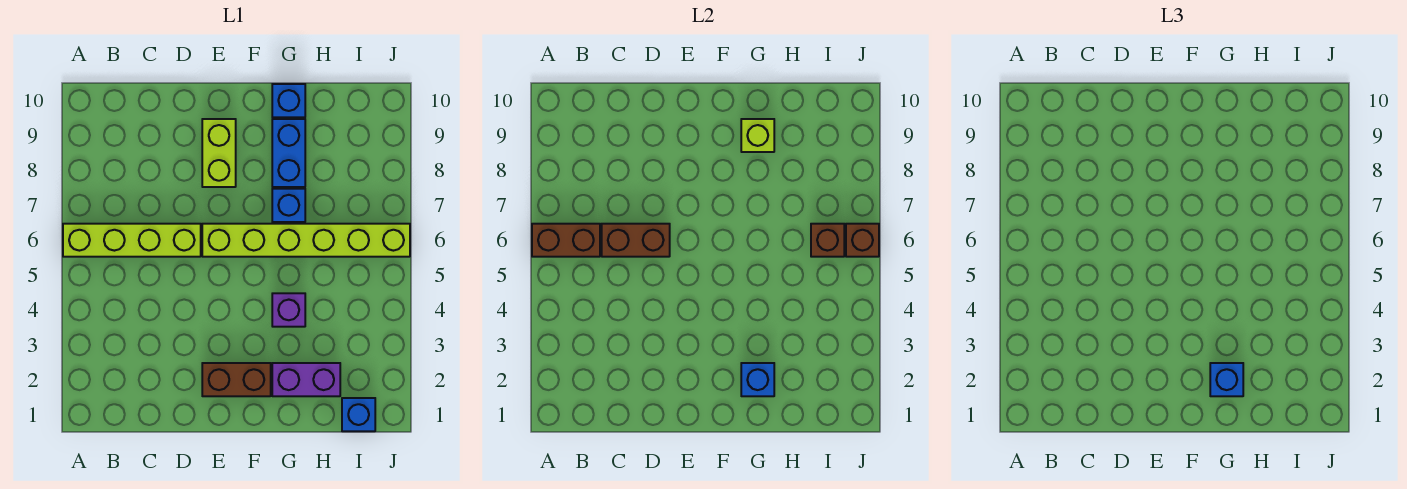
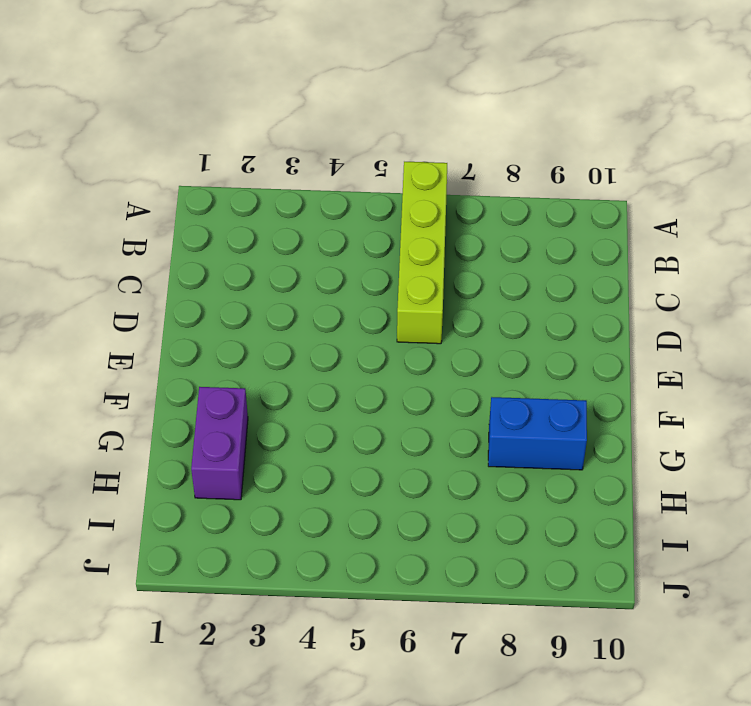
none -> brown 1x2 brick [202,363,271,396]
none -> lime 1x6 brick [202,224,410,257]
none -> lime 1x2 brick [202,119,236,187]

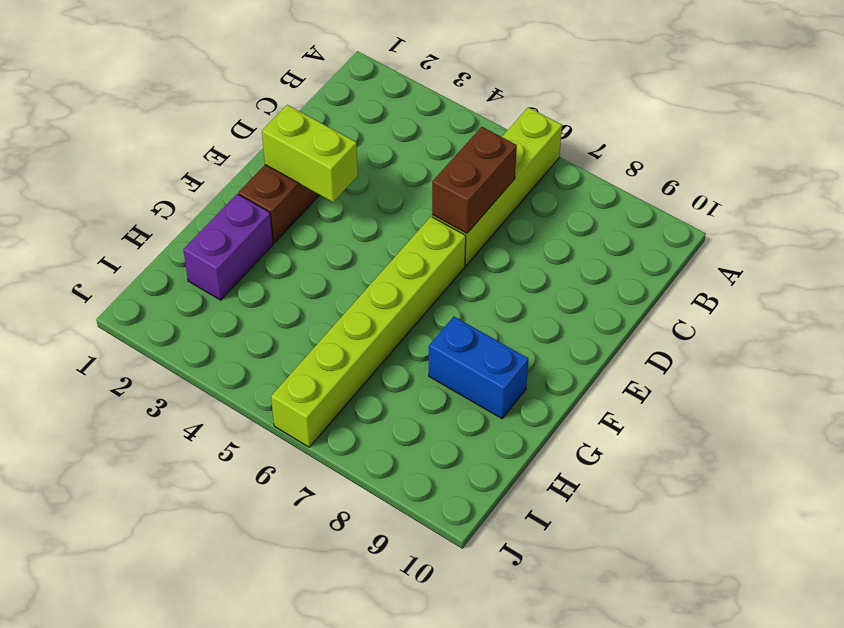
lime 1x2 brick [262,105,358,202] -> lime 1x2 brick moved to [202,119,236,187]
none -> purple 1x1 brick [272,293,305,327]
none -> blue 1x1 brick [272,189,305,222]
none -> blue 1x1 brick [272,84,305,117]

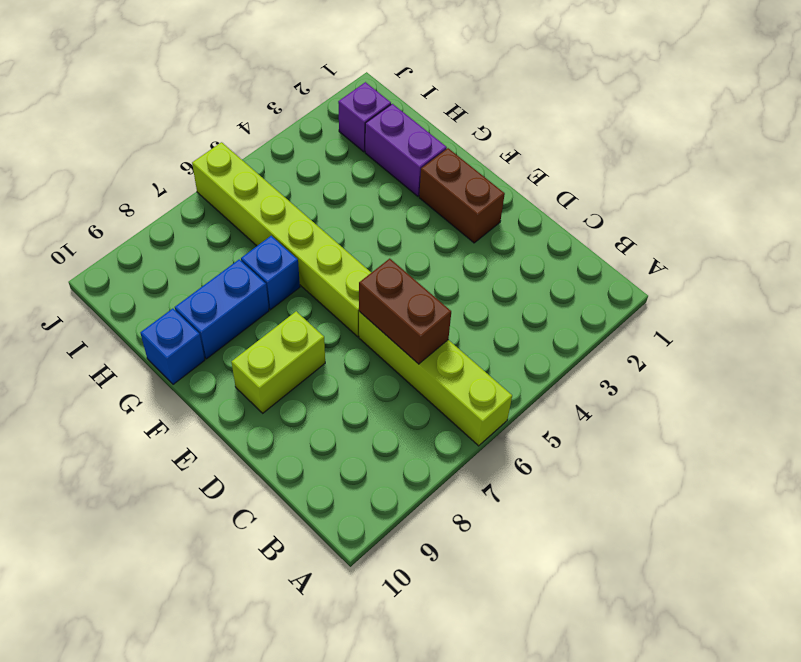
purple 1x1 brick [338,82,391,152] -> purple 1x1 brick moved to [272,293,305,327]
none -> blue 1x1 brick [342,398,375,431]
none -> brown 1x2 brick [532,224,600,257]
none -> blue 1x1 brick [741,363,774,396]

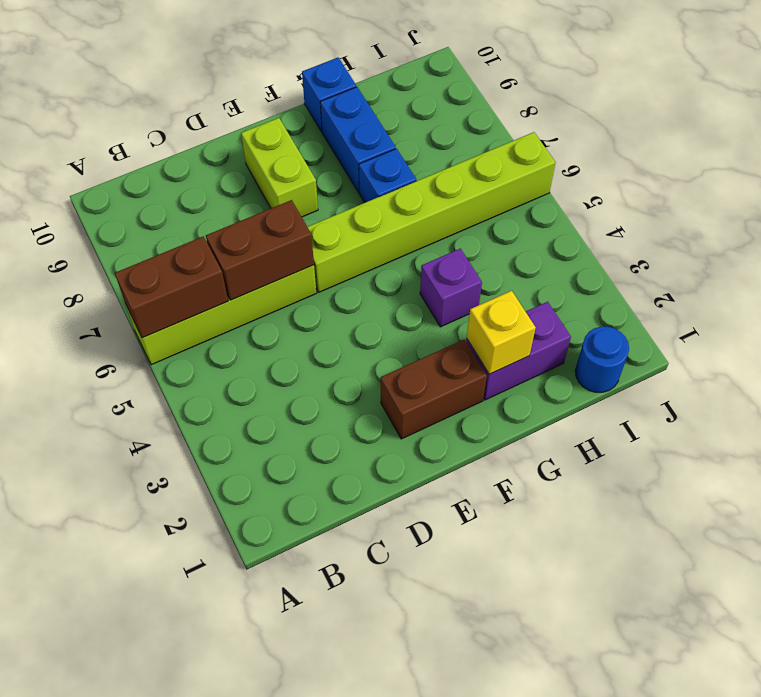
yellow 1x1 brick [467,291,536,374] -> blue 1x1 brick [741,363,774,396]
blue 1x1 round brick [575,327,629,392] -> blue 1x1 brick [342,398,375,431]
none -> lime 1x1 brick [741,119,774,152]
none -> brown 1x1 brick [811,224,844,257]
none -> brown 1x1 brick [846,224,879,257]

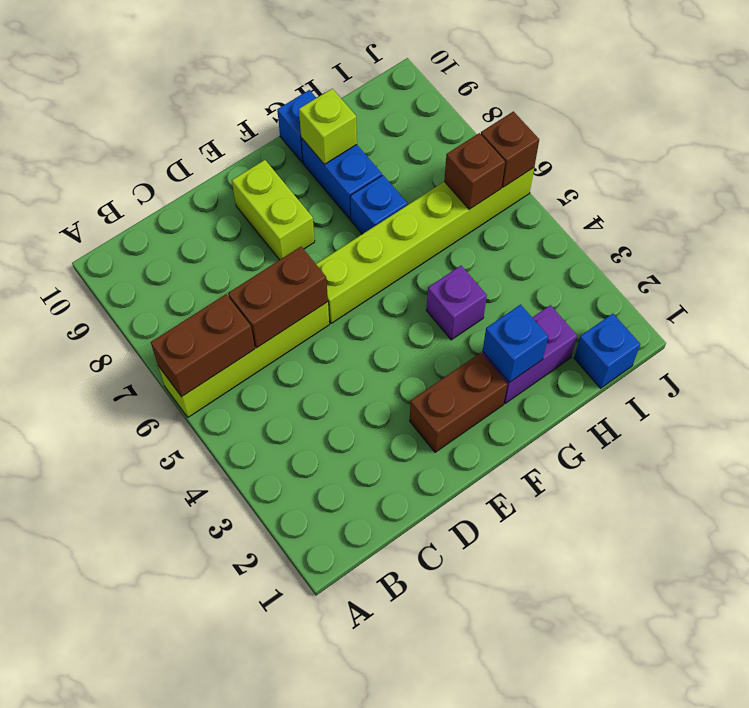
none -> blue 1x1 brick [1210,363,1243,396]

